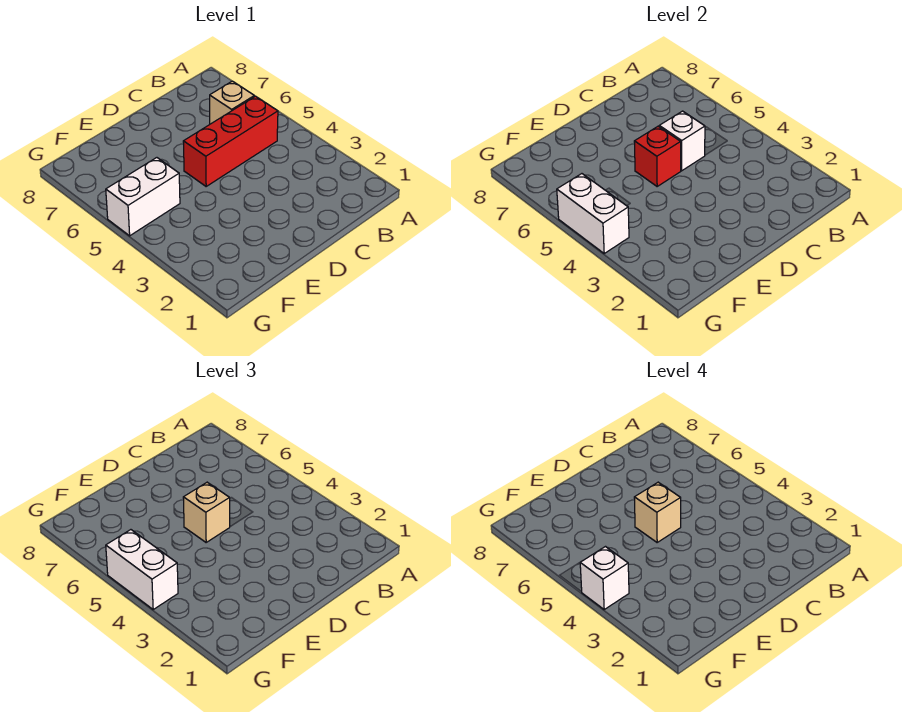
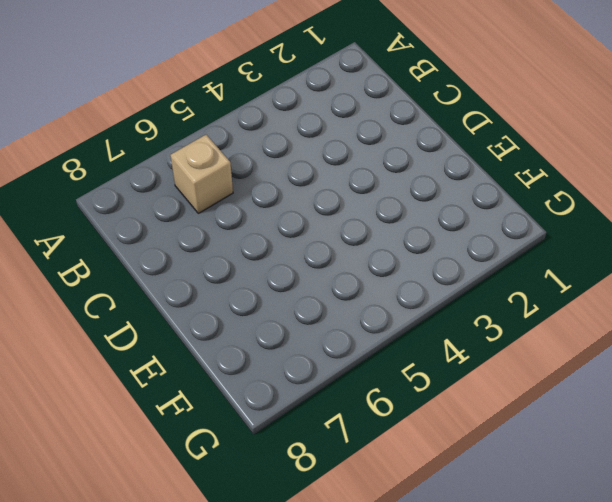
none -> red 1x3 brick [183,96,278,186]
none -> white 1x2 brick [106,158,180,236]

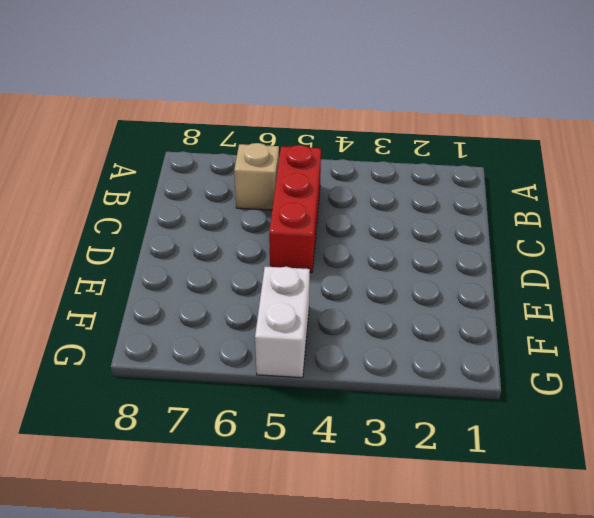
none -> white 1x1 brick [659,111,705,171]
none -> red 1x1 brick [634,126,681,186]

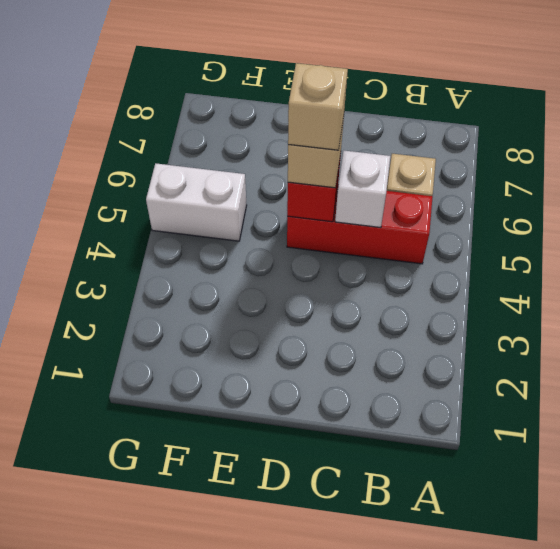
none -> white 1x2 brick [557,174,629,253]
none -> white 1x2 brick [106,530,178,609]

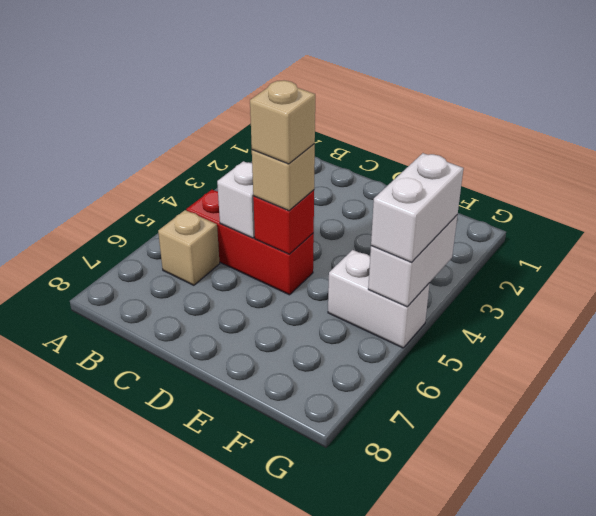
none -> white 1x1 brick [580,547,629,609]

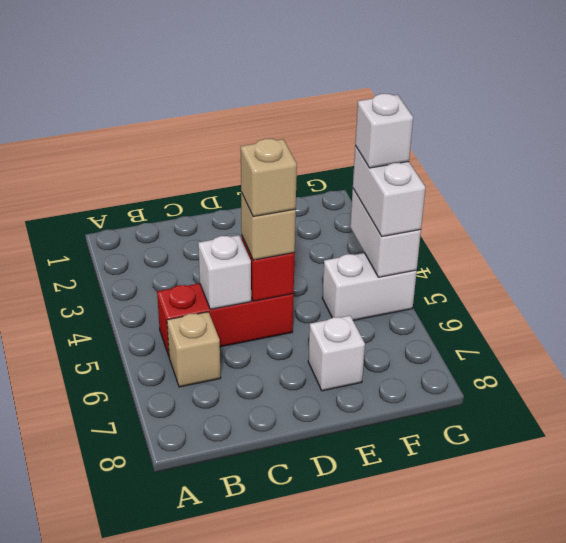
white 1x1 brick [308,316,365,391] -> none

